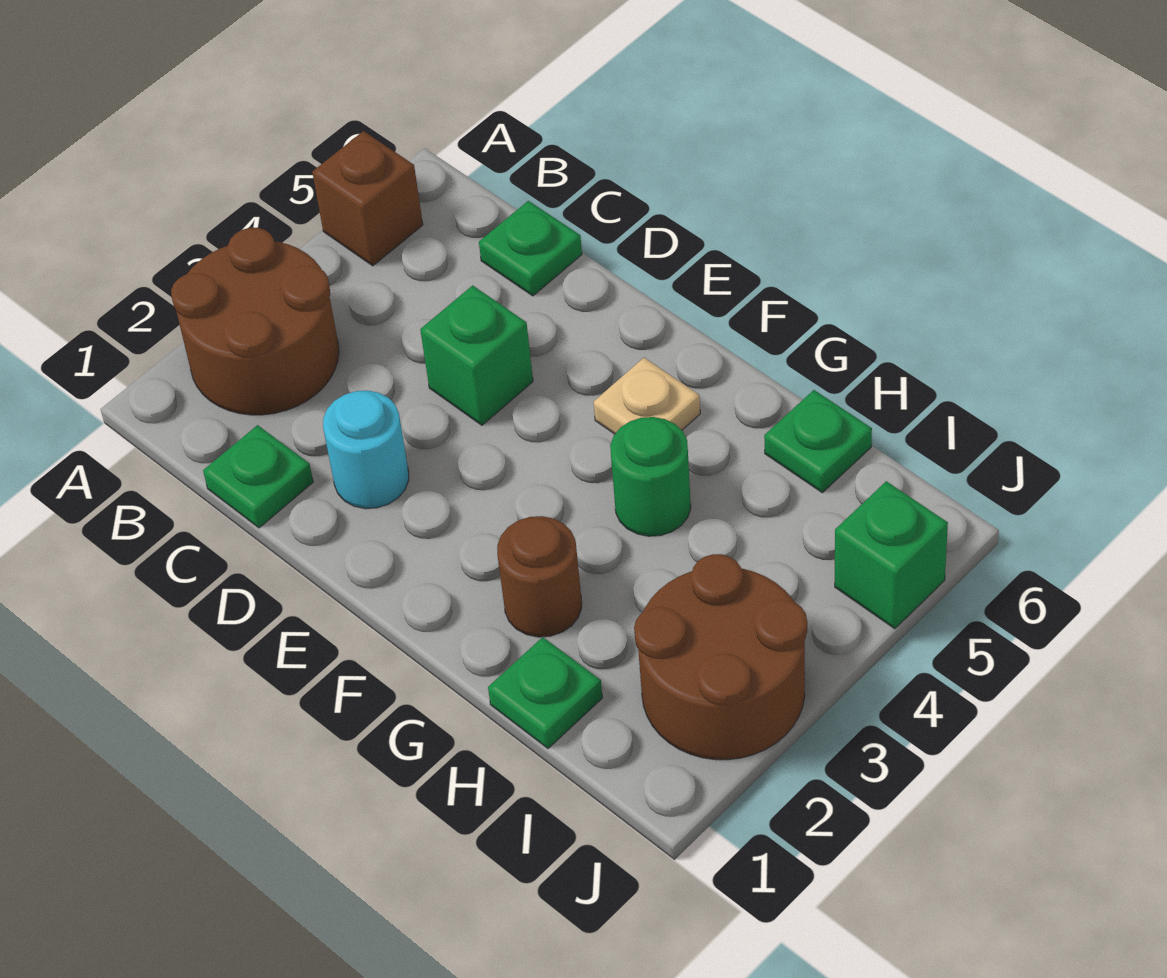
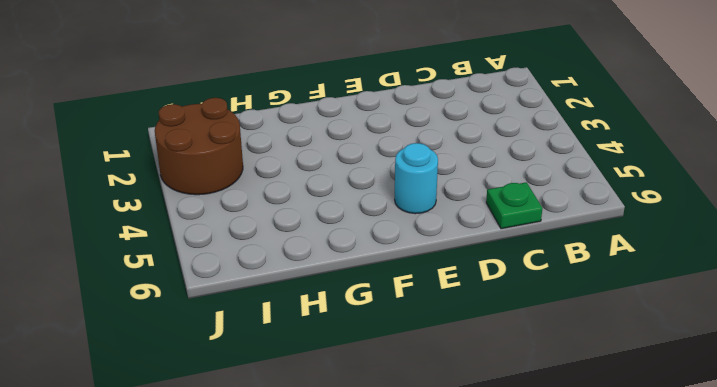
cyan 1x1 round brick [395,143,438,214] -> cyan 1x1 round brick moved to [323,391,409,509]
none -> brown 2x2 round brick [171,228,339,415]
none -> brown 1x1 brick [312,131,423,266]
none -> green 1x1 plate [203,425,313,528]

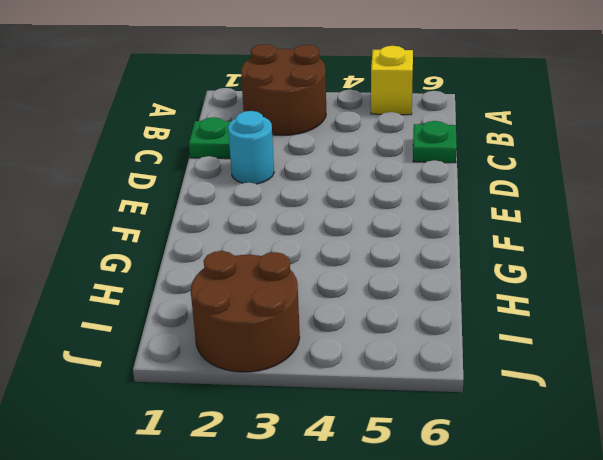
yellow 1x1 brick [371,46,413,115] -> brown 1x1 brick [312,131,423,266]
none -> green 1x1 brick [420,285,533,425]
none -> tan 1x1 plate [593,358,700,434]
none -> brown 1x1 round brick [497,516,582,637]

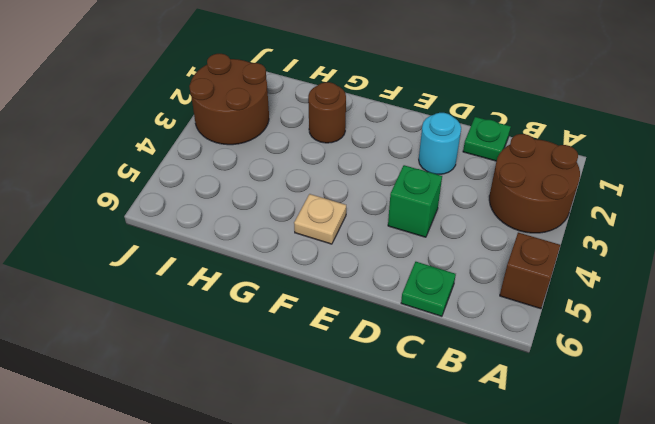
none -> green 1x1 round brick [610,417,691,536]
none -> green 1x1 plate [488,637,603,748]
none -> green 1x1 plate [764,390,872,493]

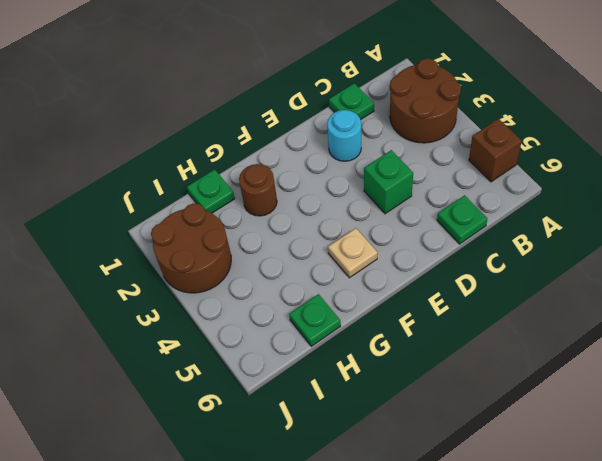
none -> green 1x1 round brick [610,417,691,536]
none -> green 1x1 brick [835,481,948,629]

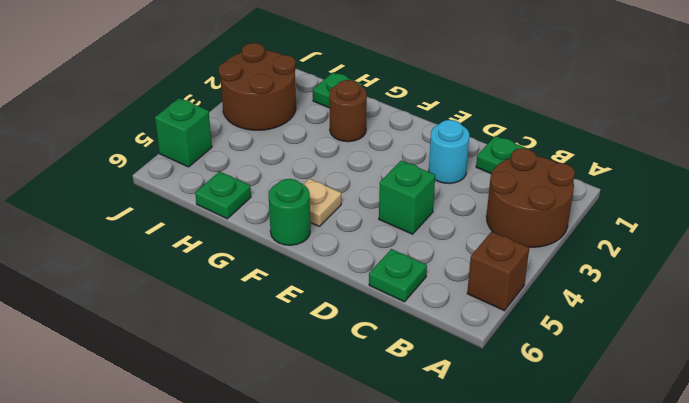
green 1x1 round brick [269,179,310,245] -> green 1x1 round brick moved to [610,417,691,536]

